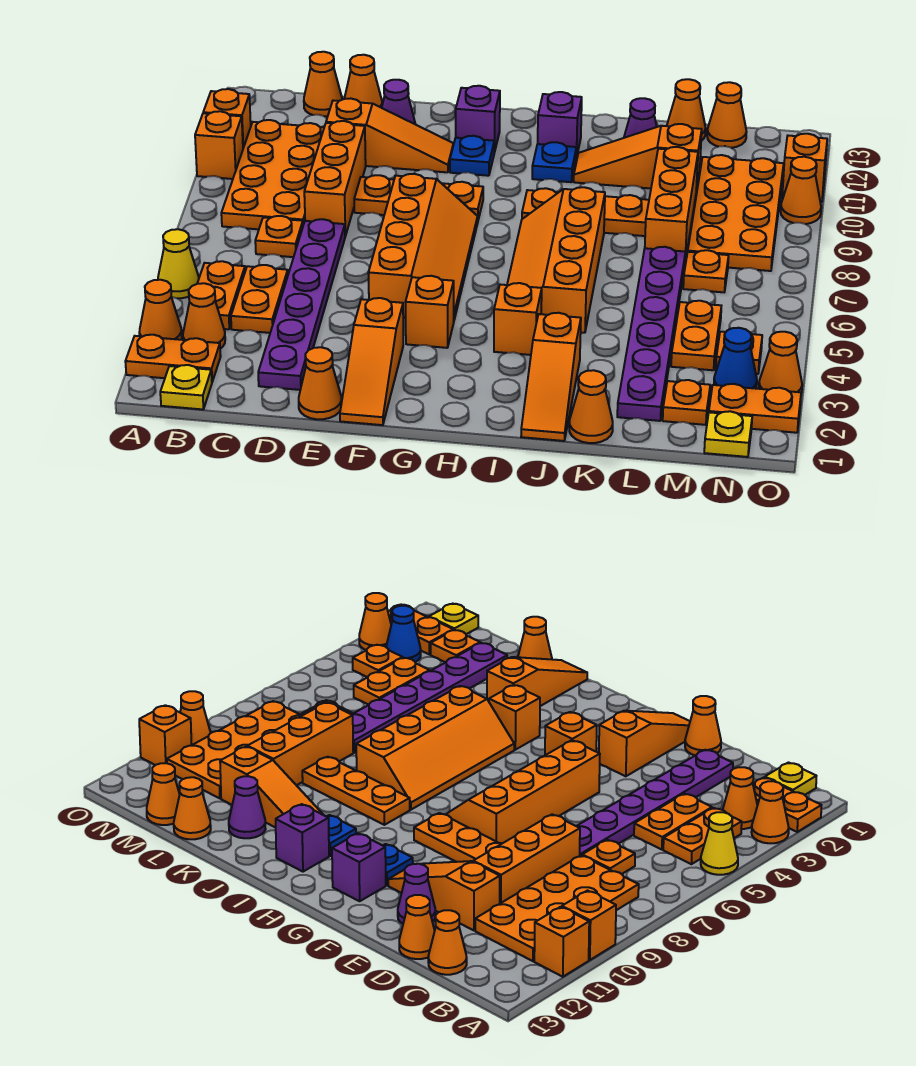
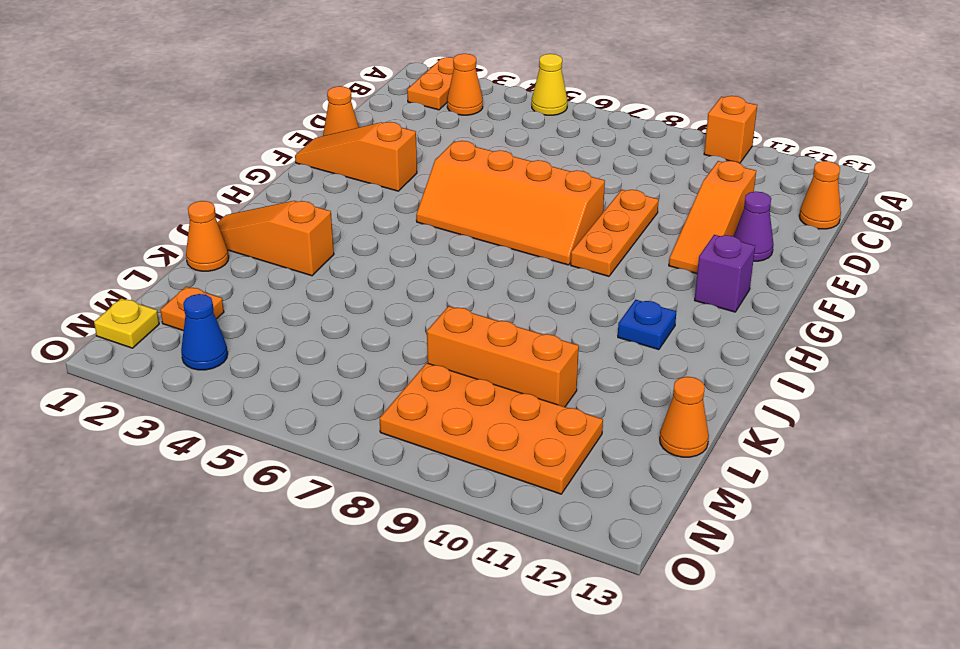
none -> orange 1x1 cone [139,280,182,340]
none -> orange 1x1 brick [203,89,251,148]
none -> yellow 1x1 plate [160,365,212,409]
none -> orange 1x2 plate [197,261,245,329]

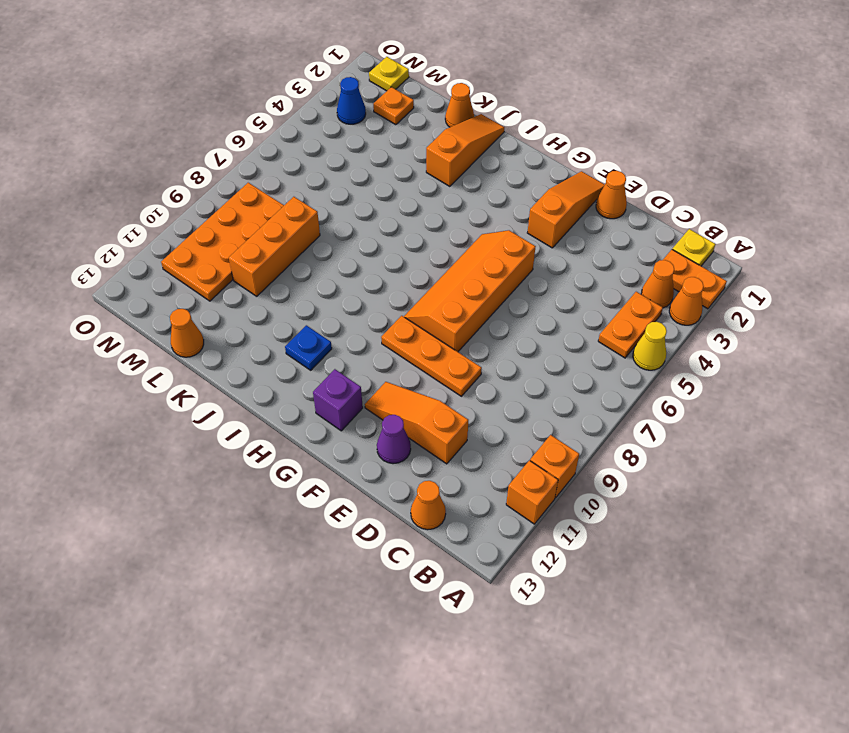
none -> orange 2x4 plate [221,120,324,229]
none -> orange 1x2 plate [231,265,288,333]
none -> orange 1x1 plate [255,216,303,257]
none -> purple 1x6 plate [258,219,345,390]

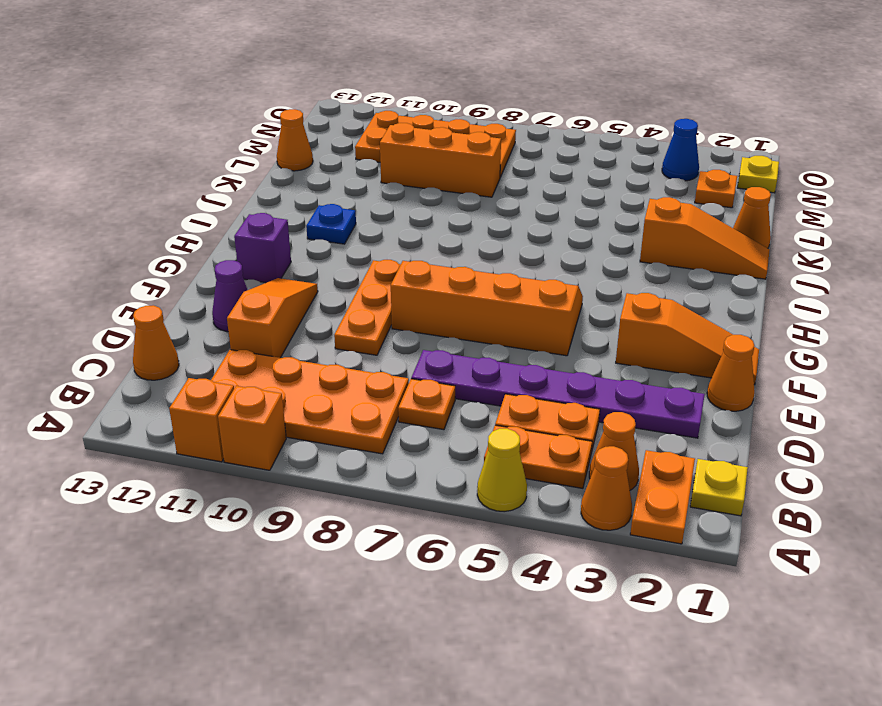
none -> orange 1x3 brick [304,121,366,236]
none -> orange 1x1 cone [344,55,382,108]
none -> orange 1x1 brick [405,276,454,348]
none -> blue 1x1 plate [450,136,494,176]

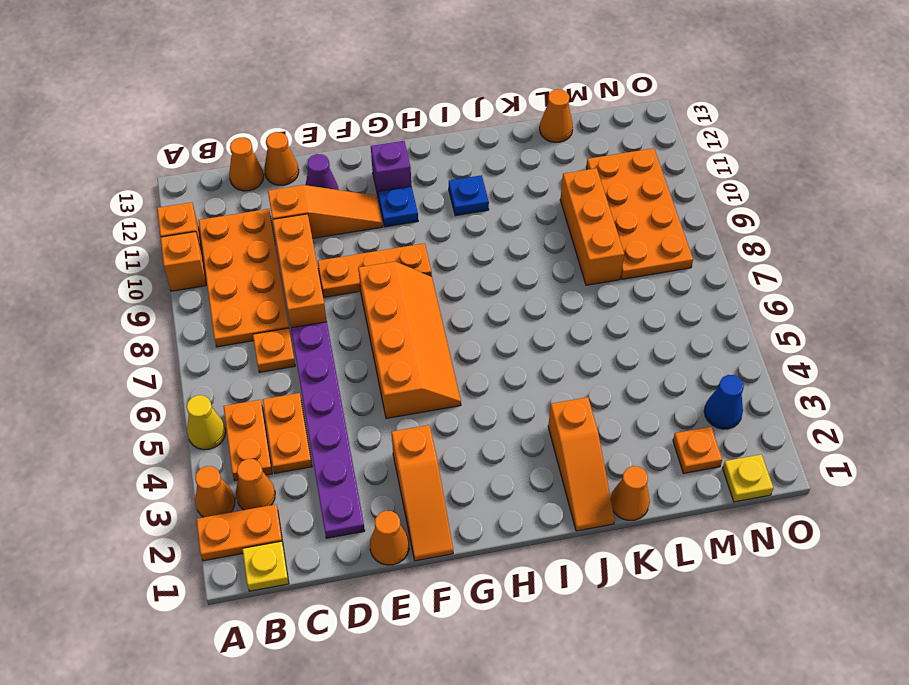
none -> orange 1x1 brick [405,276,454,348]
none -> orange 1x1 brick [494,283,542,355]
none -> orange 2x4 slope [507,187,605,333]
none -> orange 1x3 plate [522,188,649,236]

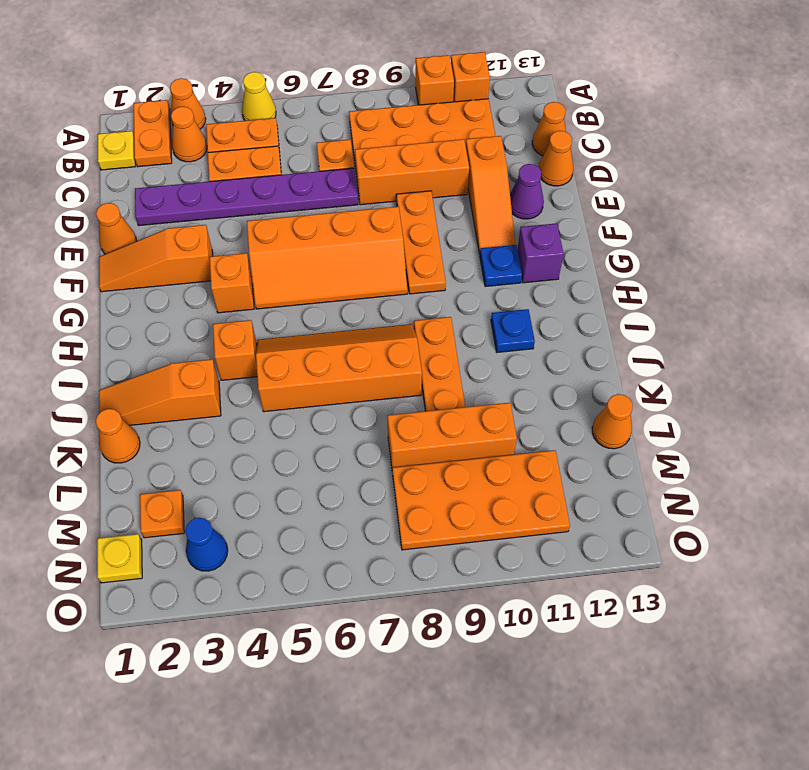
none -> purple 1x1 brick [538,92,582,159]
none -> orange 1x3 slope [574,124,702,190]
none -> purple 1x1 cone [624,98,657,138]
none -> purple 1x6 plate [617,247,685,421]

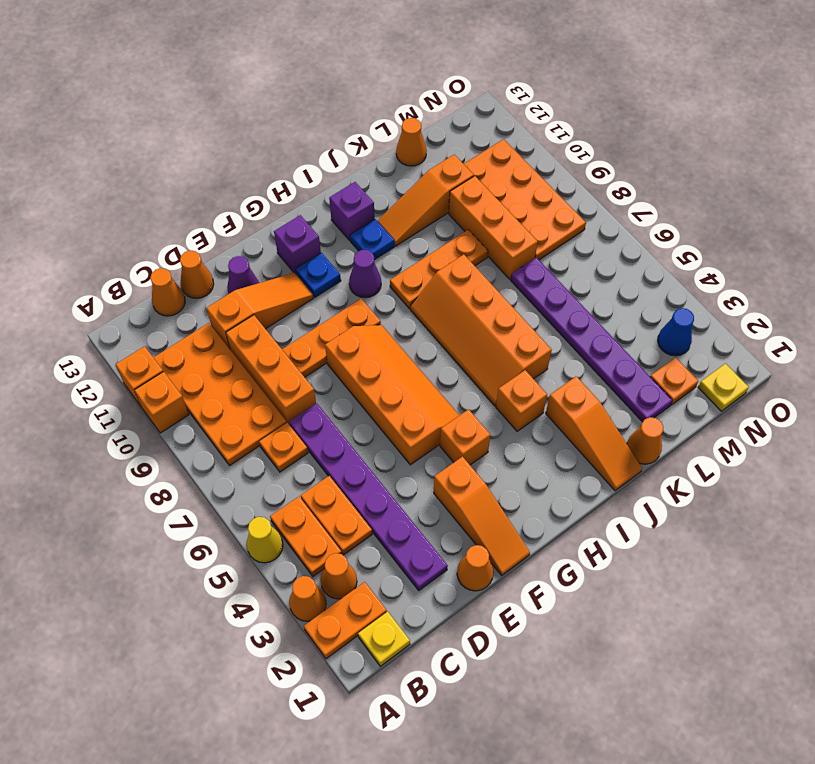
purple 1x1 cone [349,250,381,298] -> purple 1x1 cone moved to [624,98,657,138]
none -> orange 1x2 plate [671,301,721,370]
none -> orange 1x1 plate [683,250,729,292]
none -> orange 1x1 cone [707,82,746,148]
none -> orange 1x2 plate [709,384,801,433]

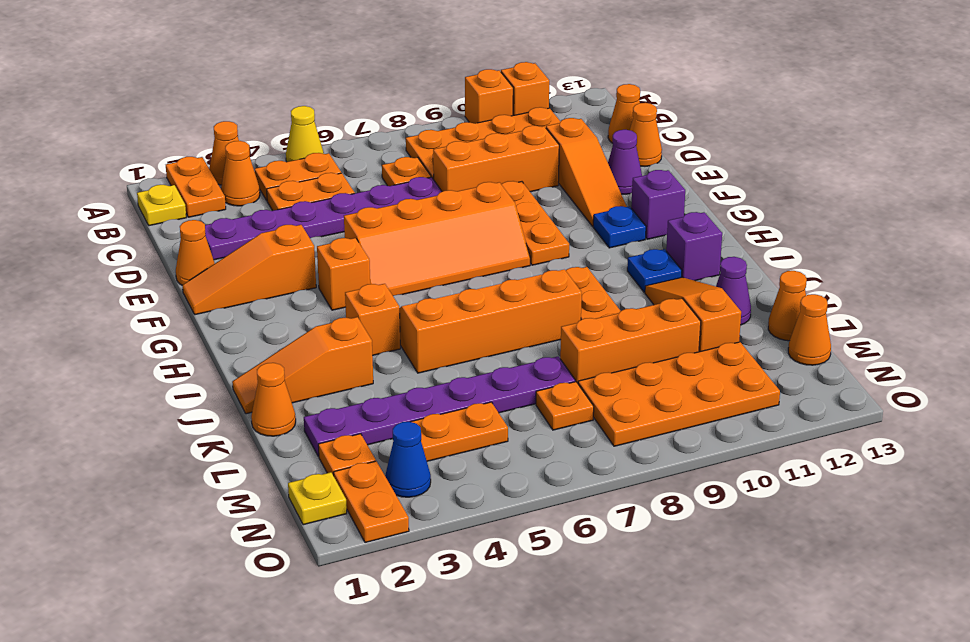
none -> orange 1x1 plate [716,332,762,374]
none -> orange 1x1 cone [759,332,802,393]
none -> orange 1x1 cone [781,157,821,224]
none -> orange 1x1 brick [782,134,827,202]

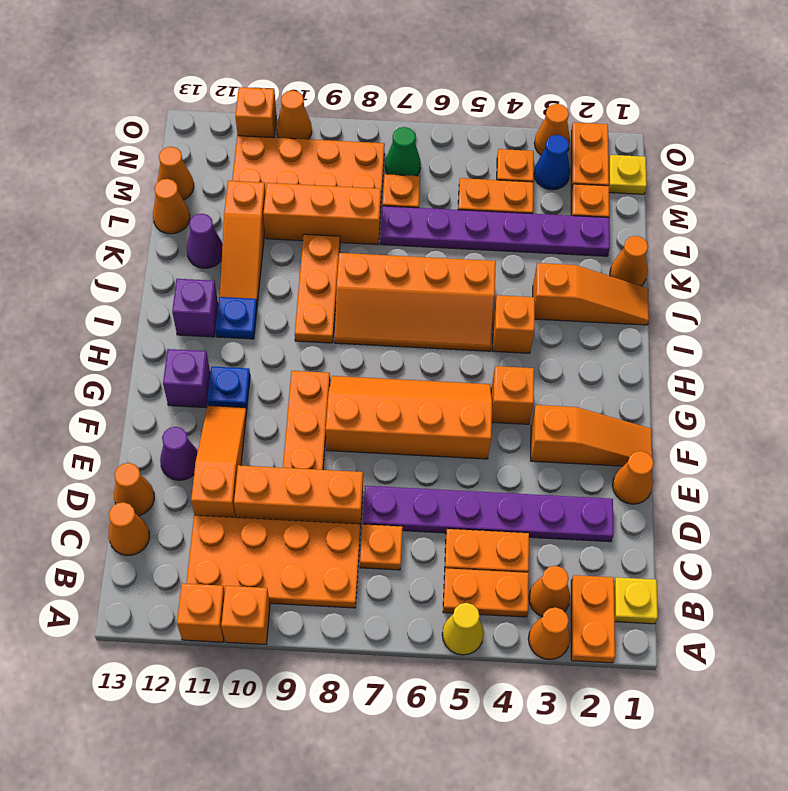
green 1x1 cone [385,127,421,176] -> none

